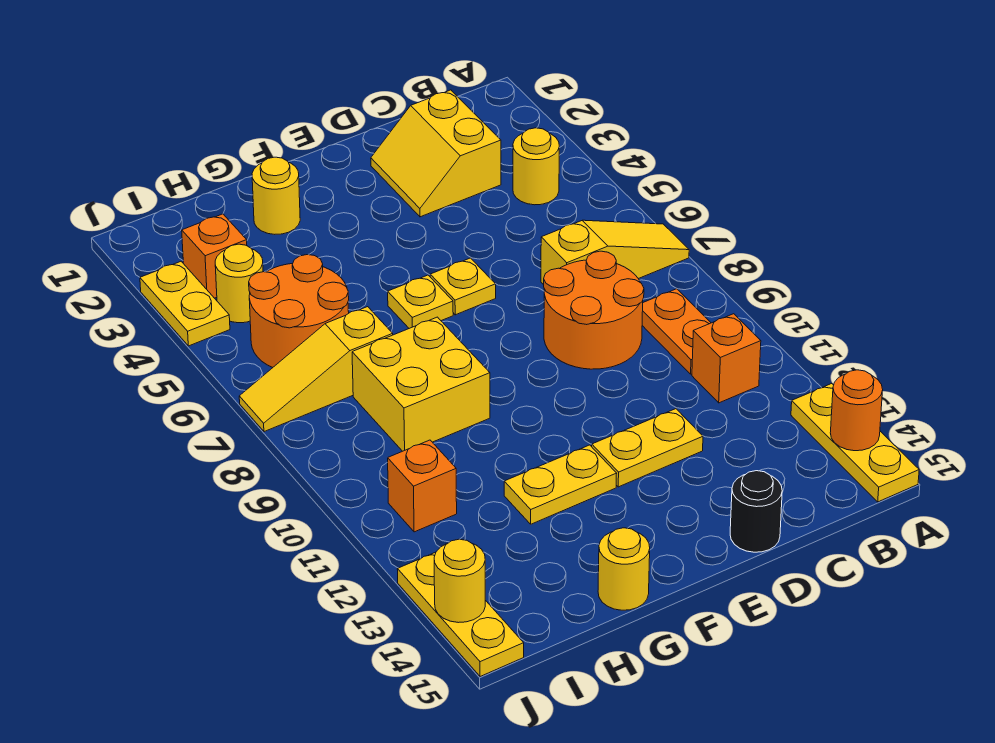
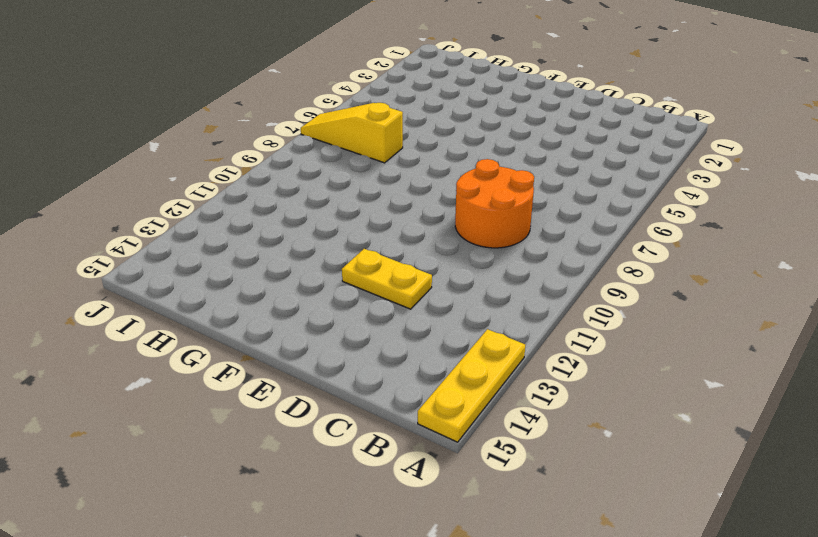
none -> yellow 1x3 slope [541,220,689,285]
none -> yellow 1x1 round brick [513,128,559,205]
none -> orange 1x2 plate [642,289,711,374]

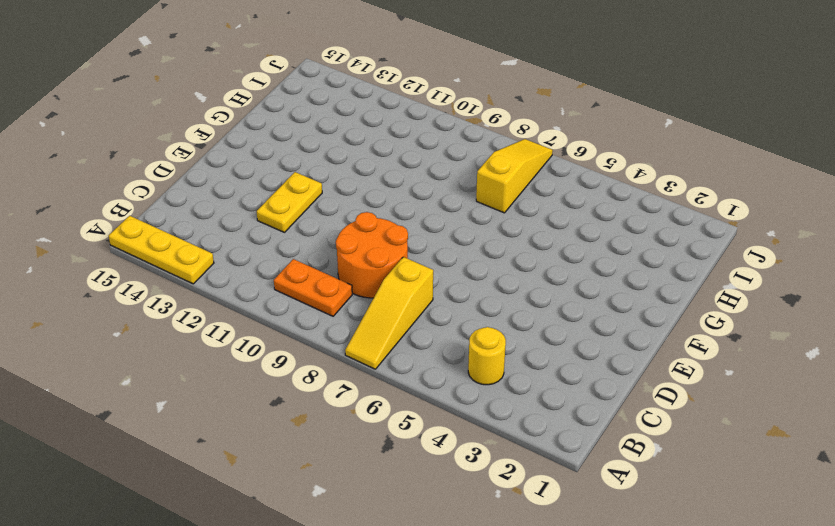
none -> orange 1x1 brick [692,314,761,403]
none -> yellow 2x2 slope [371,90,501,217]
none -> black 1x1 round brick [730,471,782,552]

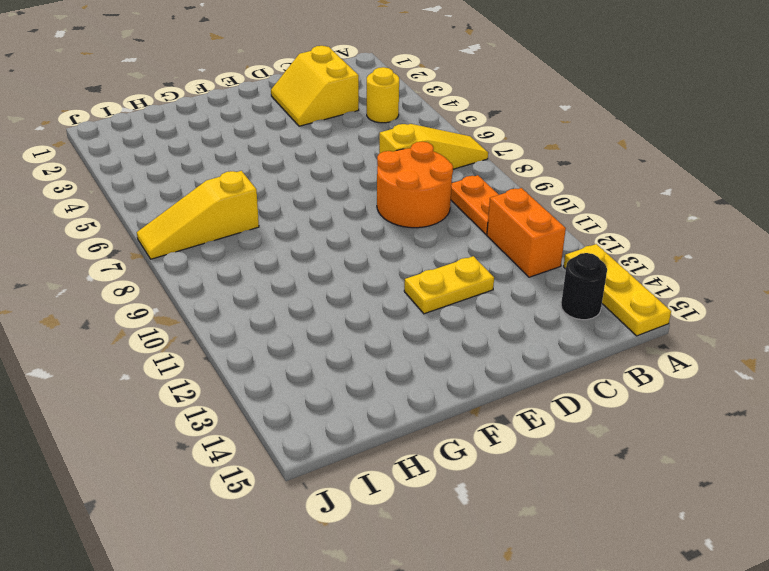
orange 1x2 brick [487,188,566,277] -> orange 1x1 brick [692,314,761,403]
black 1x1 round brick [561,253,607,320] -> black 1x1 round brick moved to [730,471,782,552]
none -> yellow 1x1 plate [430,258,496,315]
none -> yellow 1x1 plate [388,275,453,328]
none -> yellow 1x2 plate [504,445,617,524]

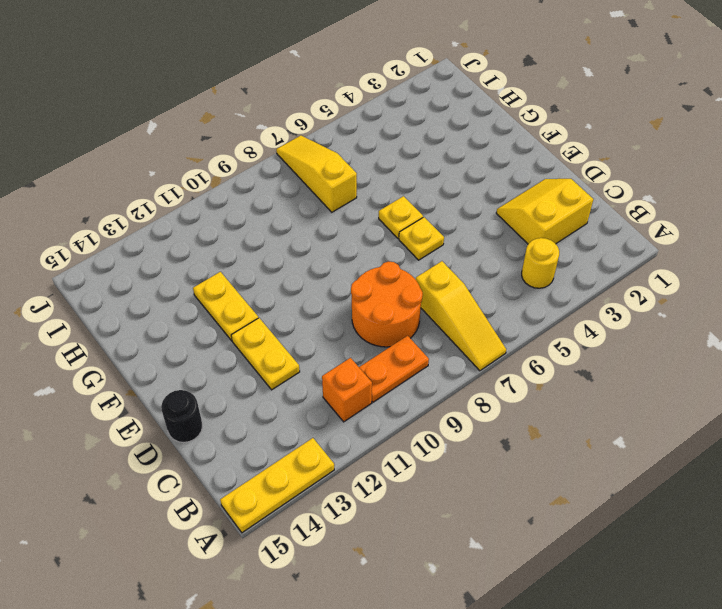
none -> yellow 1x1 round brick [252,157,300,234]
none -> yellow 2x2 brick [352,317,490,451]
none -> yellow 1x1 round brick [598,528,650,610]

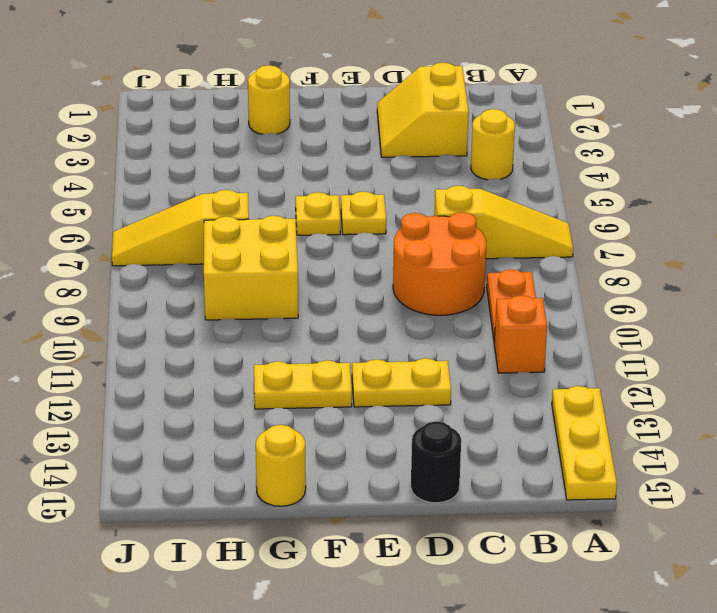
none -> orange 2x2 round brick [249,255,349,367]
none -> orange 1x1 brick [182,214,247,298]
none -> yellow 1x1 round brick [215,244,263,323]

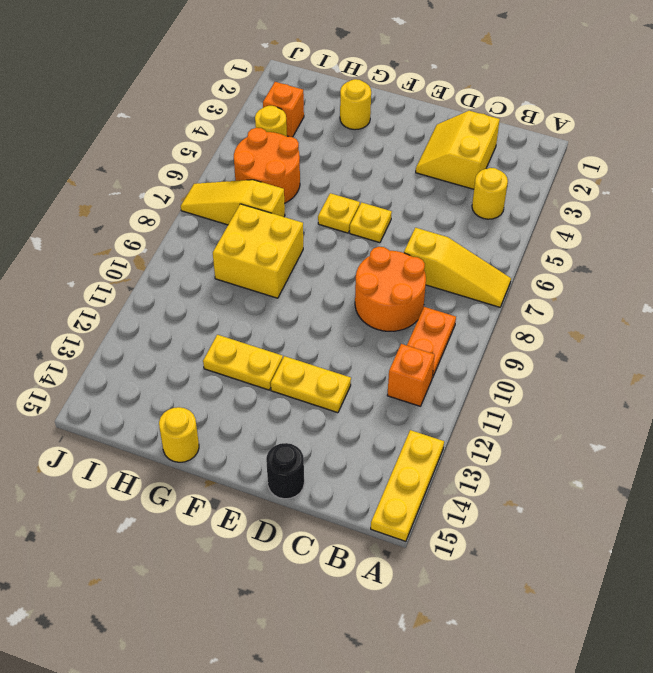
none -> orange 1x1 brick [388,440,457,532]
none -> yellow 1x2 plate [140,262,230,346]
none -> yellow 1x3 plate [397,552,524,677]

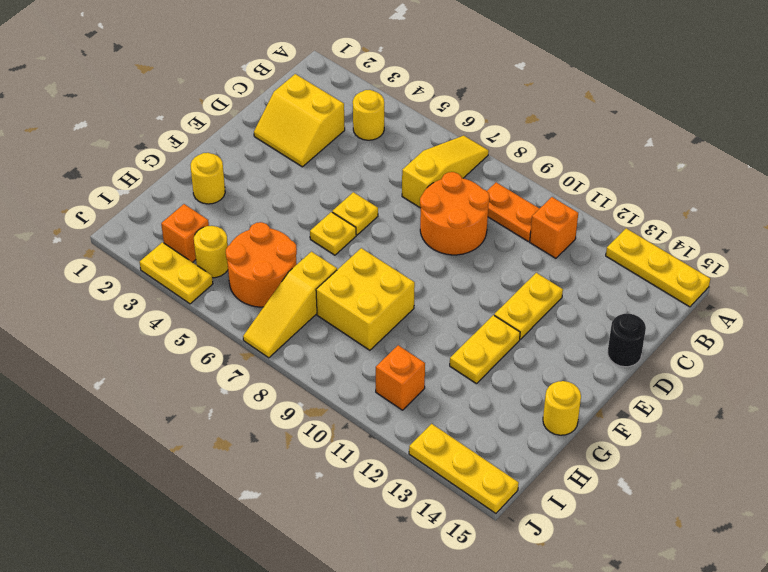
none -> orange 1x1 round brick [830,370,883,451]
none -> yellow 1x1 round brick [434,539,485,623]

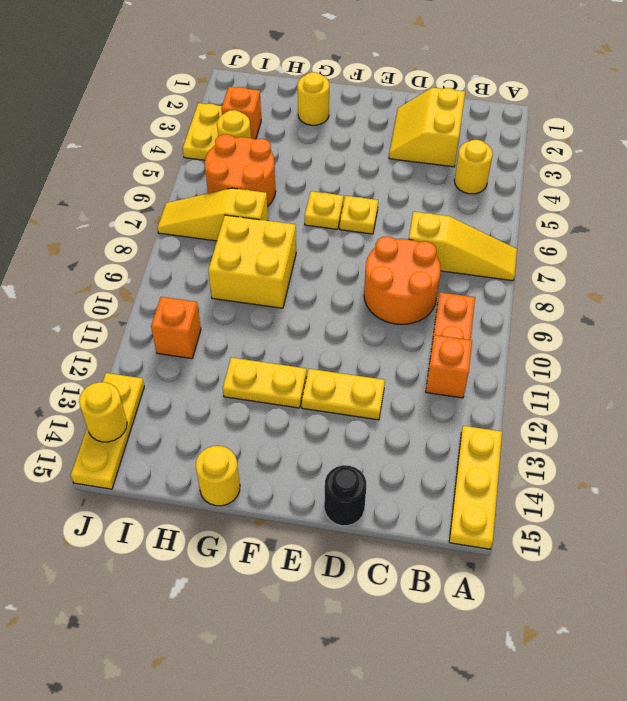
none -> orange 1x1 round brick [830,370,883,451]

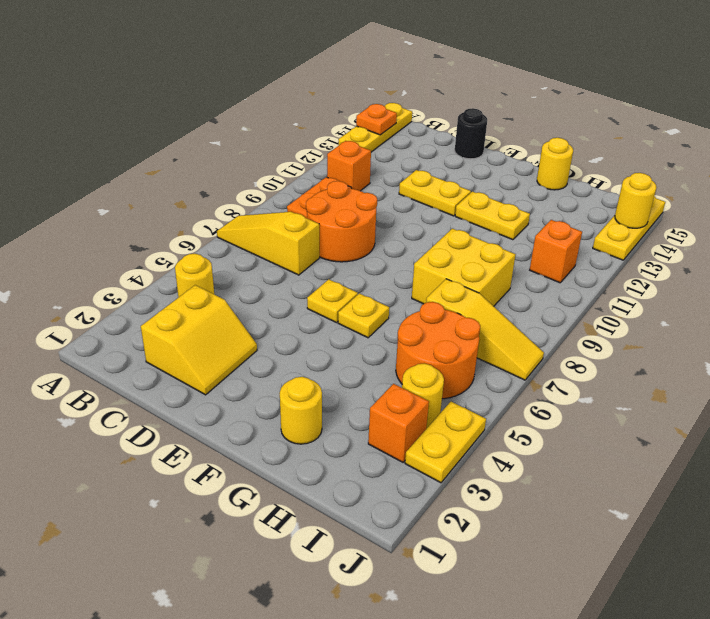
orange 1x1 plate [356,104,397,135] -> orange 1x1 round brick [830,370,883,451]

